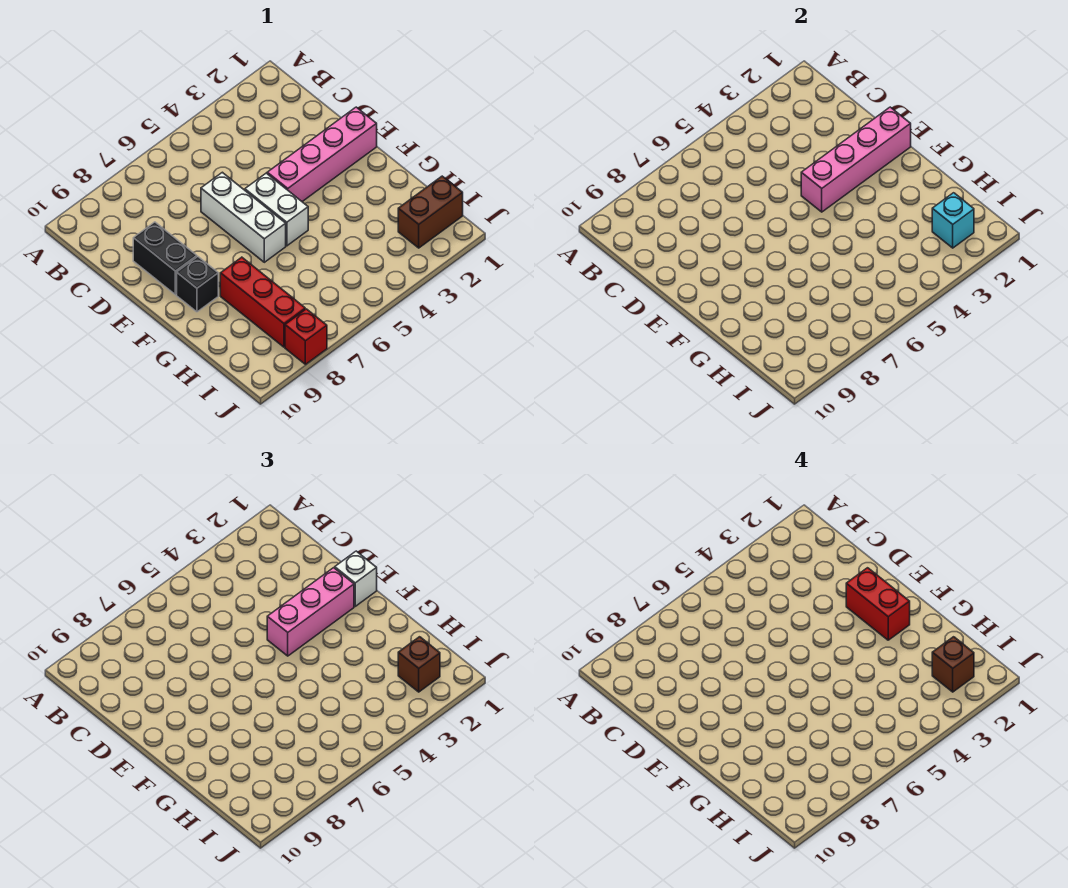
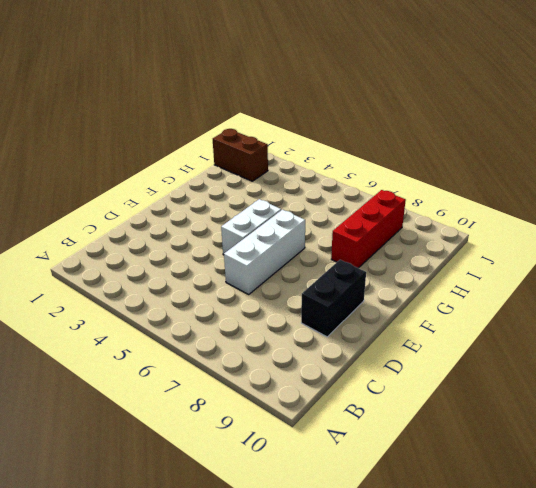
none -> pink 1x4 brick [267,107,377,202]
none -> black 1x1 brick [177,257,218,312]
none -> red 1x1 brick [285,309,327,364]

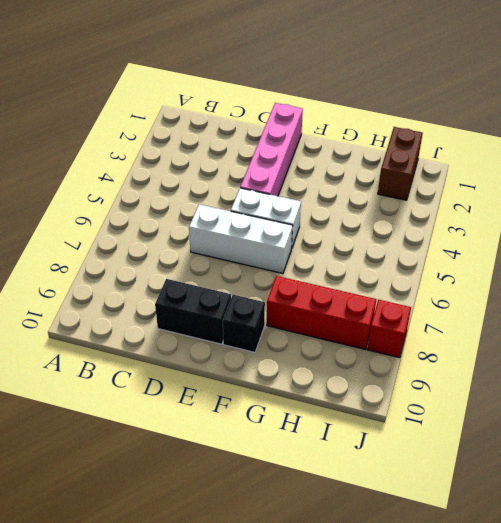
none -> pink 1x4 brick [801,107,911,212]
none -> cyan 1x1 brick [932,193,974,248]
none -> white 1x1 brick [335,551,377,606]

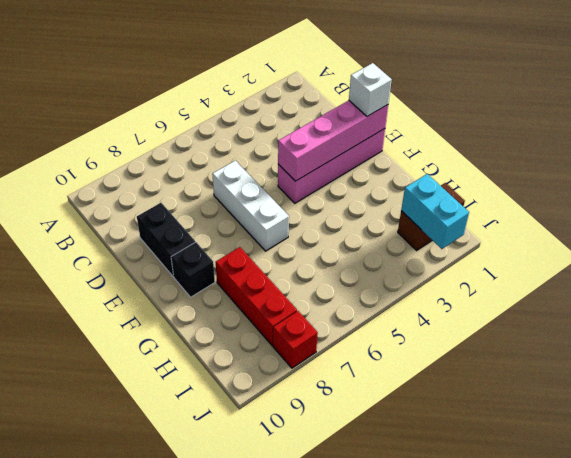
cyan 1x2 brick [401,174,469,249] -> cyan 1x1 brick [932,193,974,248]
none -> white 1x2 brick [245,173,308,246]
none -> pink 1x3 brick [267,568,354,656]
none -> brown 1x1 brick [398,637,440,692]

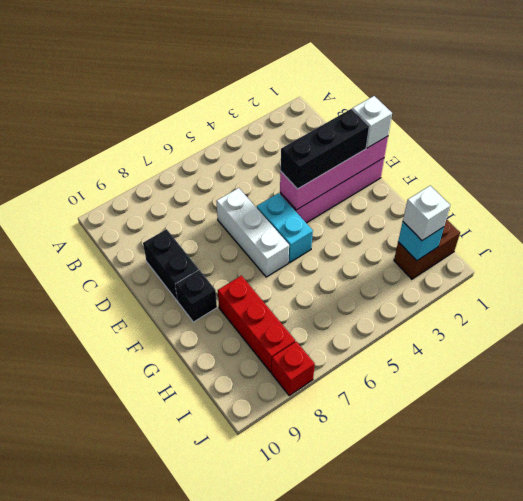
black 1x3 brick [280,109,369,189] -> pink 1x3 brick [267,568,354,656]
cyan 1x2 brick [257,193,313,263] -> white 1x2 brick [245,173,308,246]
white 1x1 brick [403,186,450,241] -> brown 1x1 brick [398,637,440,692]
none -> red 1x2 brick [846,568,910,640]
none -> brown 1x1 brick [932,637,974,692]

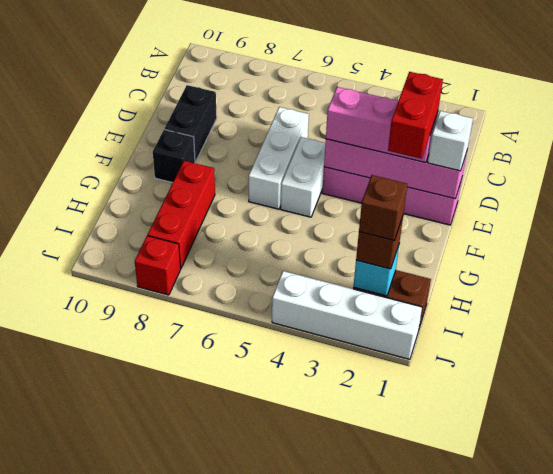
white 1x4 brick [272,271,422,359] -> none

